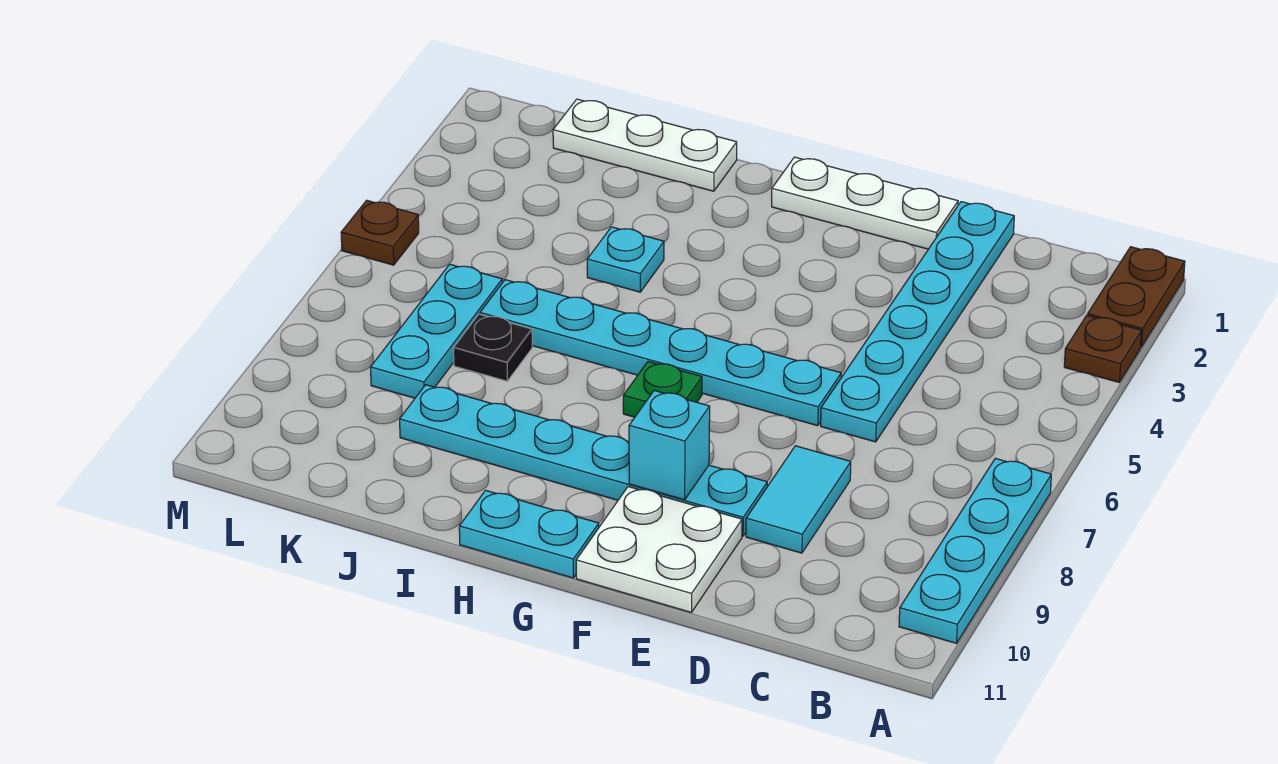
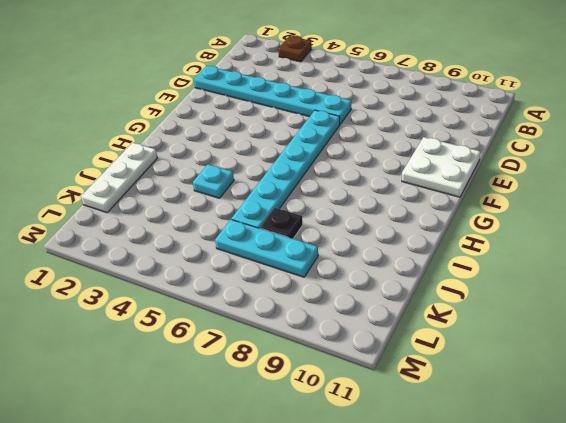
none -> brown 1x2 plate [1088,247,1185,347]
none -> cyan 1x4 plate [899,458,1051,643]
none -> cyan 1x2 tile [746,446,851,553]

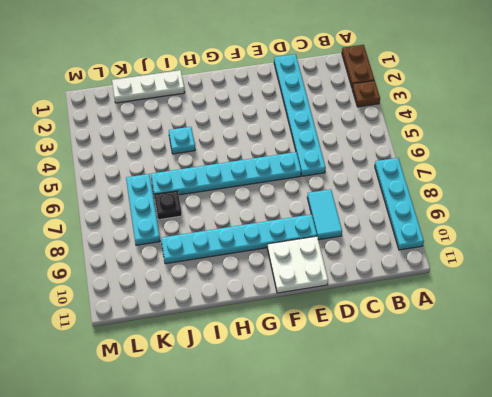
none -> white 1x3 plate [772,157,958,249]
none -> green 1x1 plate [623,362,702,417]
none -> cyan 1x2 plate [459,490,599,578]

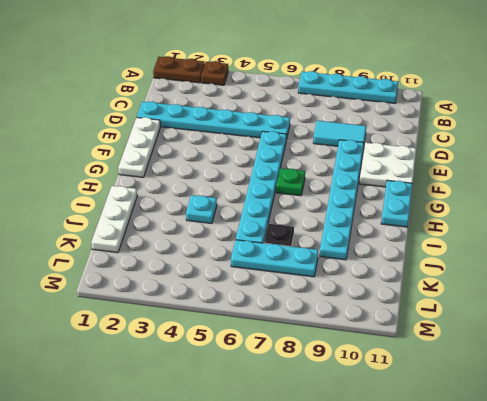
none -> brown 1x1 plate [341,200,419,265]
none -> cyan 1x1 brick [629,390,710,500]

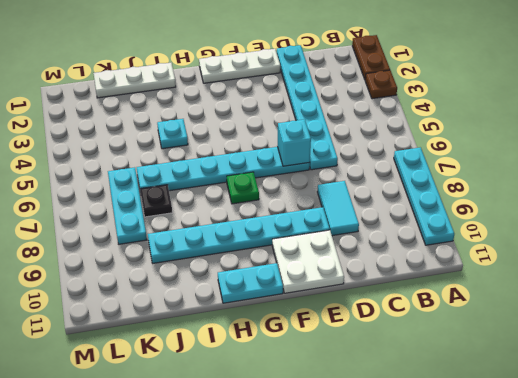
cyan 1x1 brick [277,119,311,166] -> cyan 1x1 brick moved to [629,390,710,500]
none -> brown 1x1 plate [341,200,419,265]

